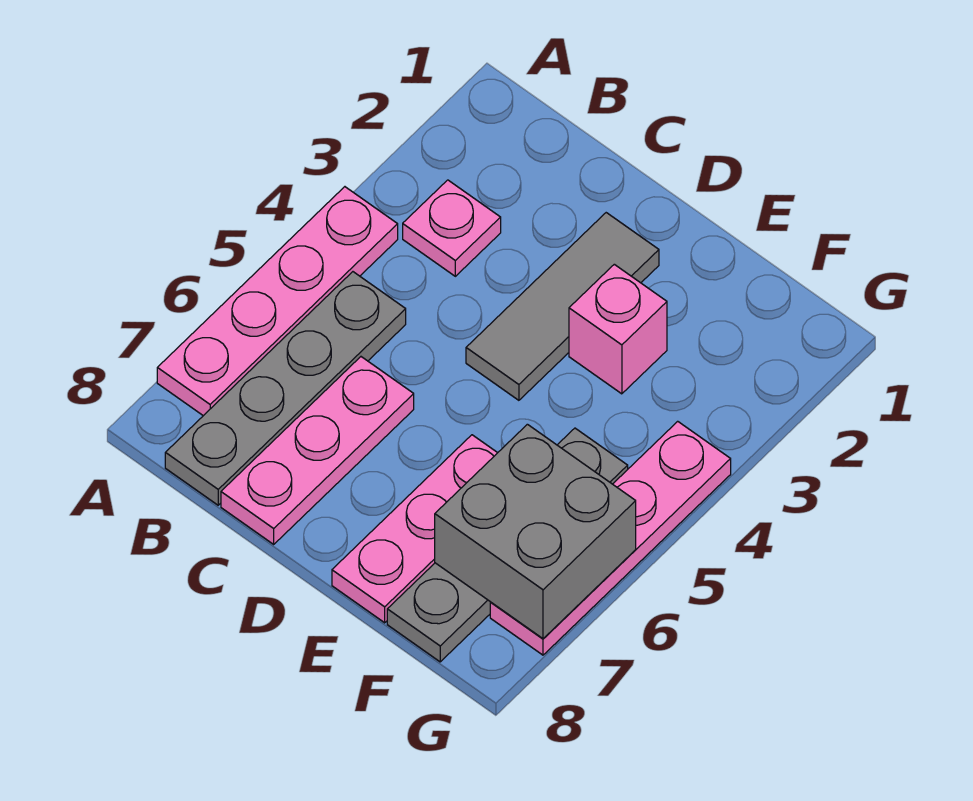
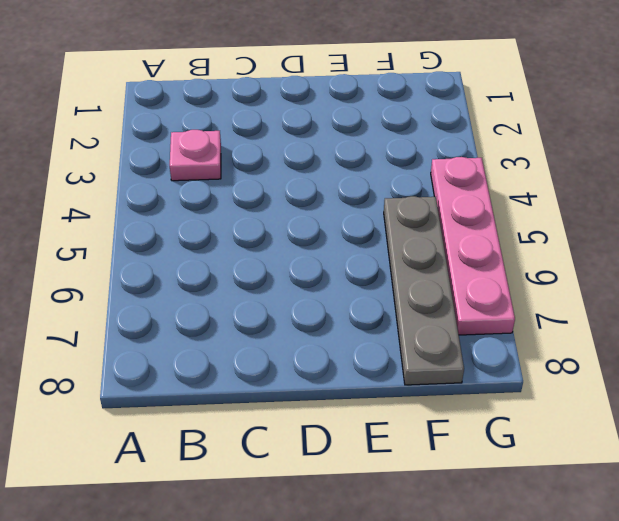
none -> pink 1x4 plate [157,187,398,416]
none -> grey 1x4 plate [165,272,406,505]

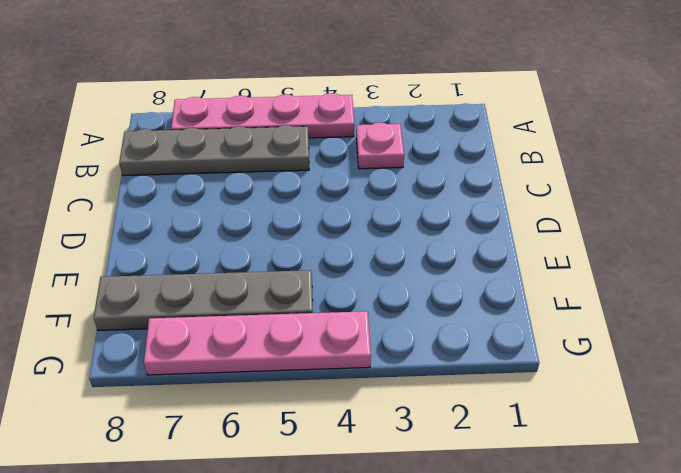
none -> pink 1x3 plate [221,357,414,544]
none -> grey 1x3 tile [466,213,659,400]

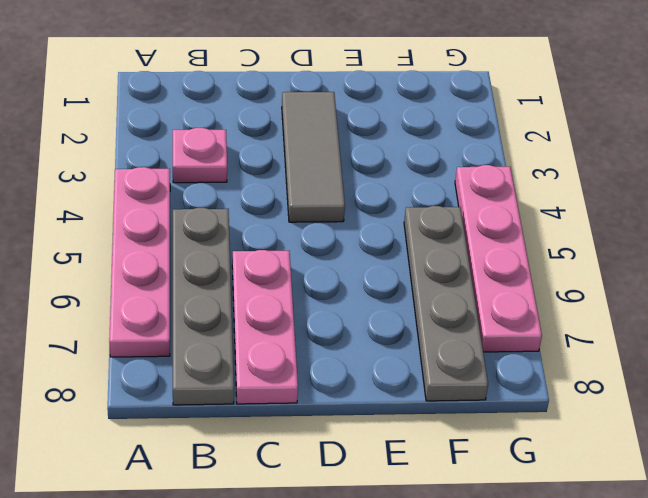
none -> pink 1x1 brick [569,264,667,394]
none -> pink 1x3 plate [332,435,497,623]

